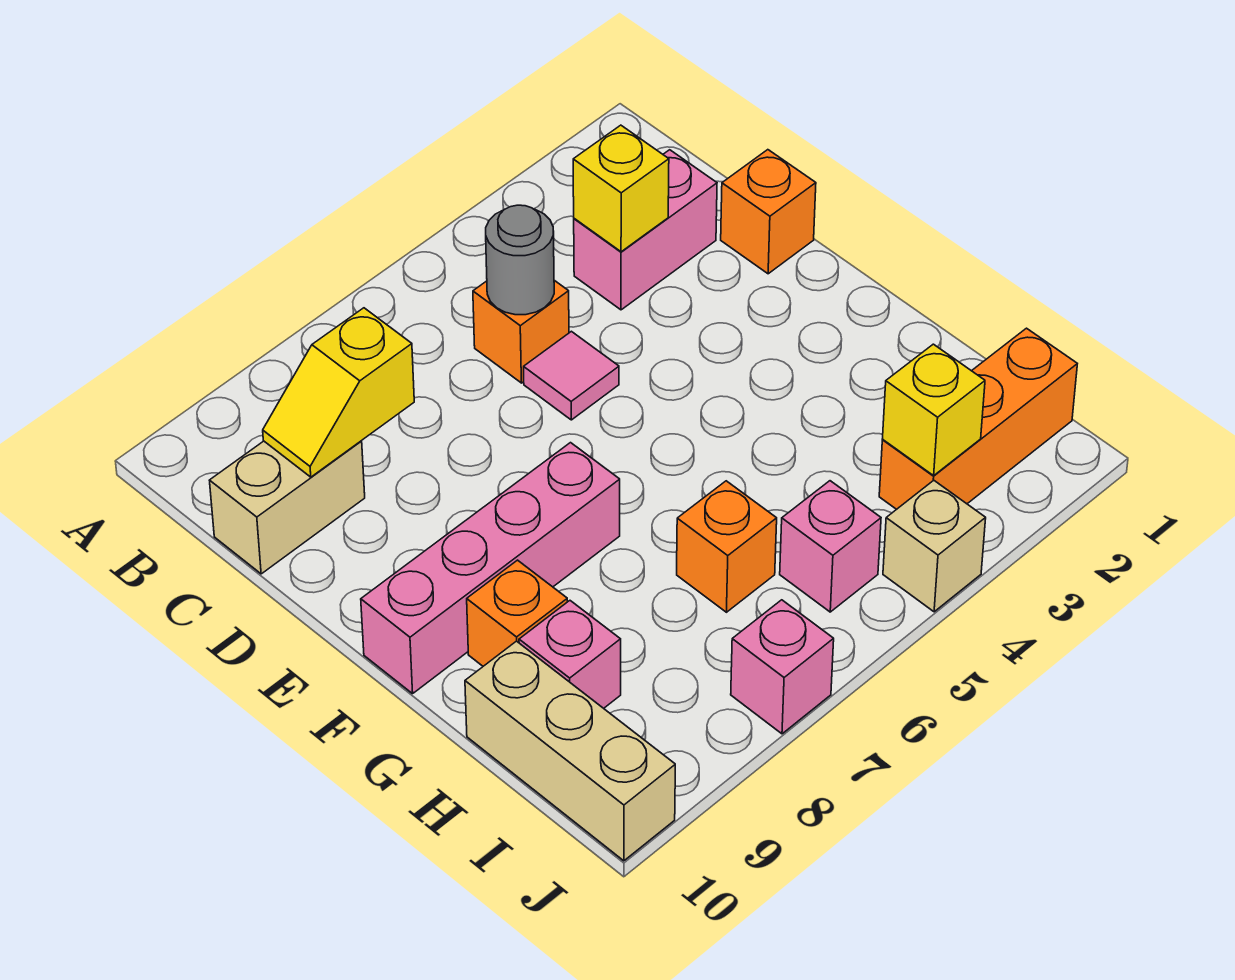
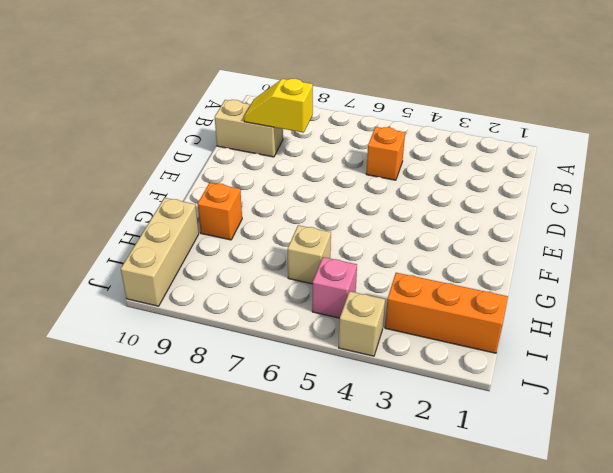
tan 1x1 brick [288,225,331,284] -> orange 1x1 brick [677,481,777,612]
none -> pink 1x2 brick [574,150,717,310]
none -> orange 1x1 brick [721,150,816,274]
none -> pink 1x1 tile [524,331,619,420]

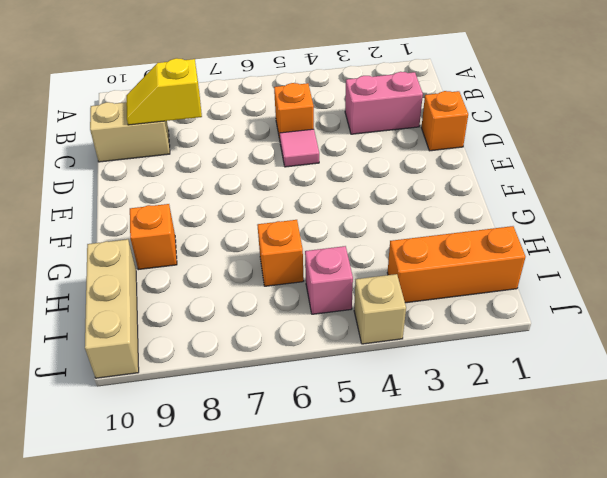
none -> pink 1x4 brick [361,443,620,694]
none -> pink 1x1 brick [519,601,621,708]
none -> pink 1x1 brick [731,600,834,734]

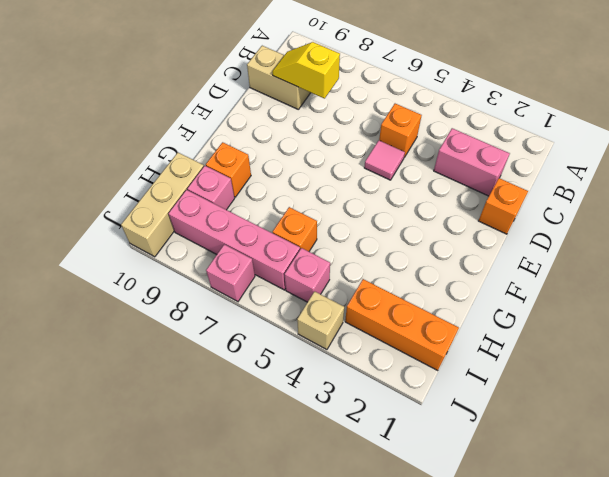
pink 1x4 brick [169,190,300,290] -> pink 1x4 brick moved to [361,443,620,694]
none -> yellow 1x1 brick [573,125,669,252]
none -> grey 1x1 round brick [486,205,554,315]
none -> yellow 1x1 brick [883,344,985,476]

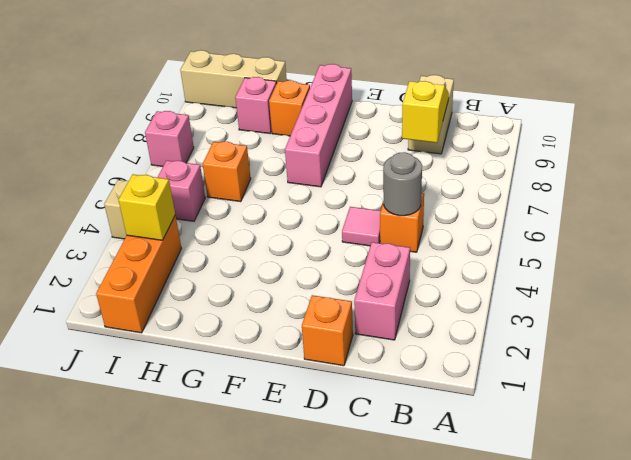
none -> yellow 1x1 brick [573,125,669,252]

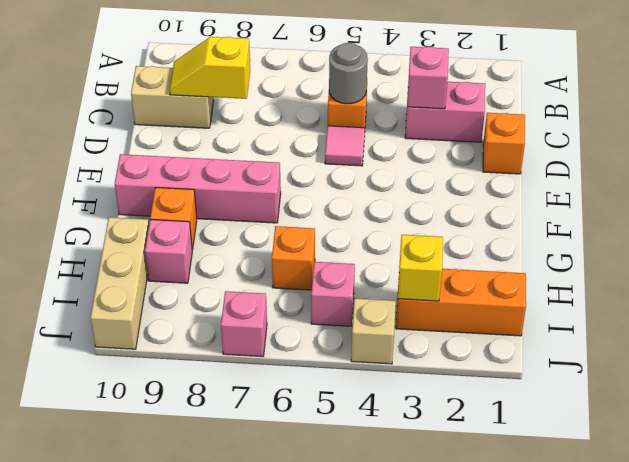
pink 1x1 brick [407,47,449,109] -> yellow 1x1 brick [573,125,669,252]

